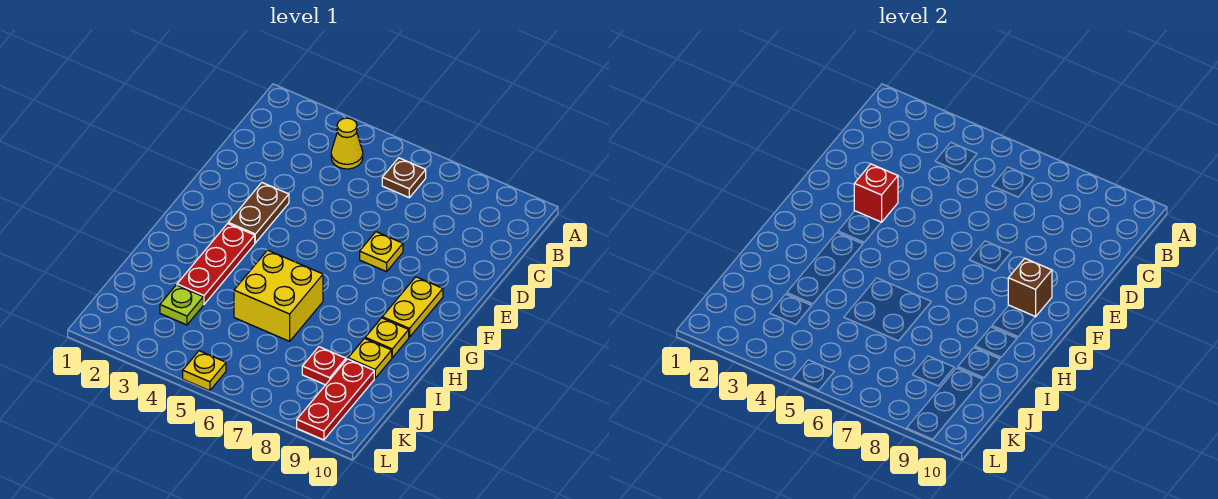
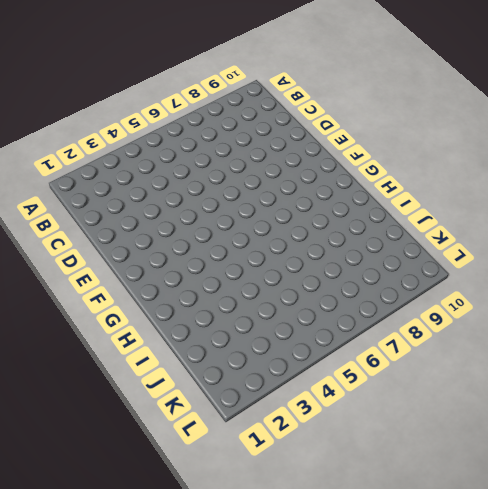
none -> yellow 1x1 cone [331,118,363,169]
none -> brown 1x1 plate [382,158,426,198]
none -> brown 1x2 plate [228,183,289,243]

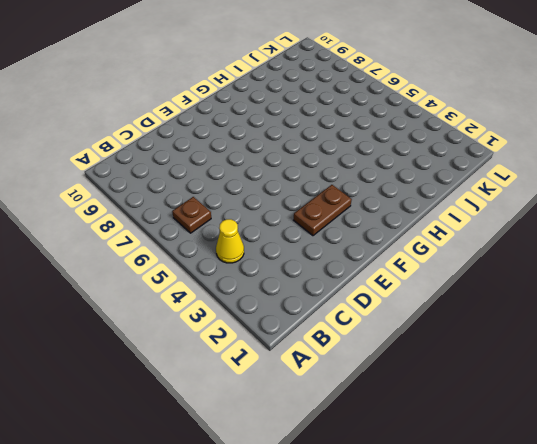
none -> yellow 1x1 plate [360,232,403,272]
none -> yellow 1x2 plate [382,277,443,337]
none -> red 1x3 plate [177,224,255,304]

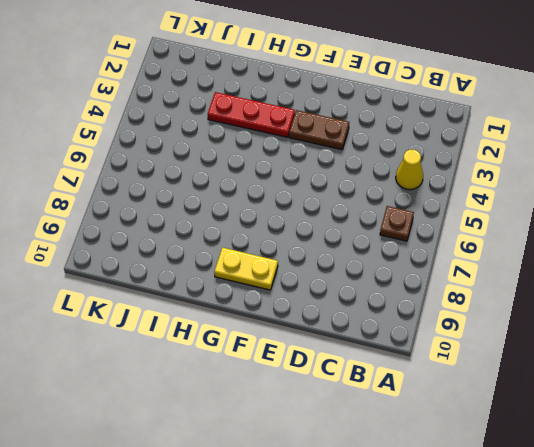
none -> yellow 1x1 plate [360,232,403,272]
none -> yellow 2x2 brick [234,250,323,341]
none -> yellow 1x1 plate [365,318,409,358]

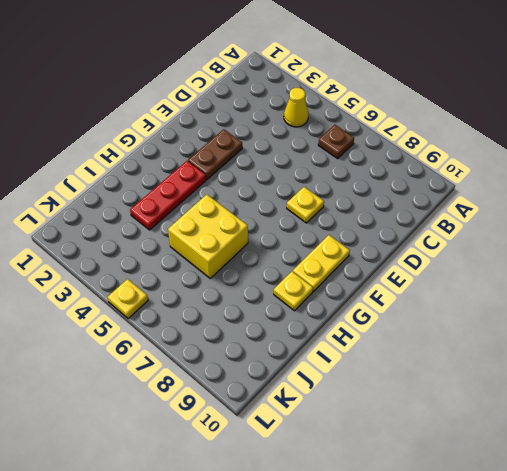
none -> yellow 1x1 plate [348,338,392,378]
none -> lime 1x1 plate [160,285,203,325]
none -> red 1x1 plate [302,347,346,385]

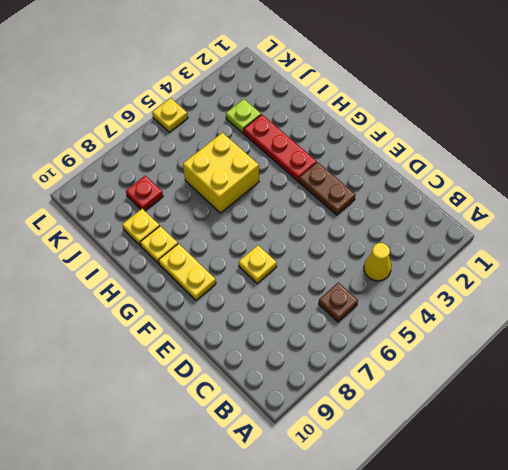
none -> red 1x3 plate [297,359,374,440]
none -> red 1x1 brick [854,164,898,222]
none -> brown 1x1 brick [1008,259,1052,317]

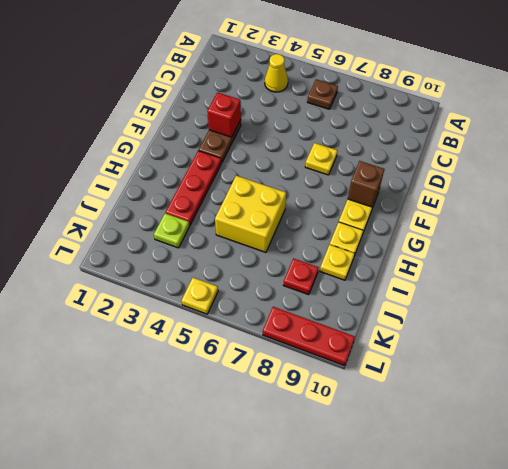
red 1x3 plate [263,307,355,366] -> red 1x3 plate turned to [297,359,374,440]

